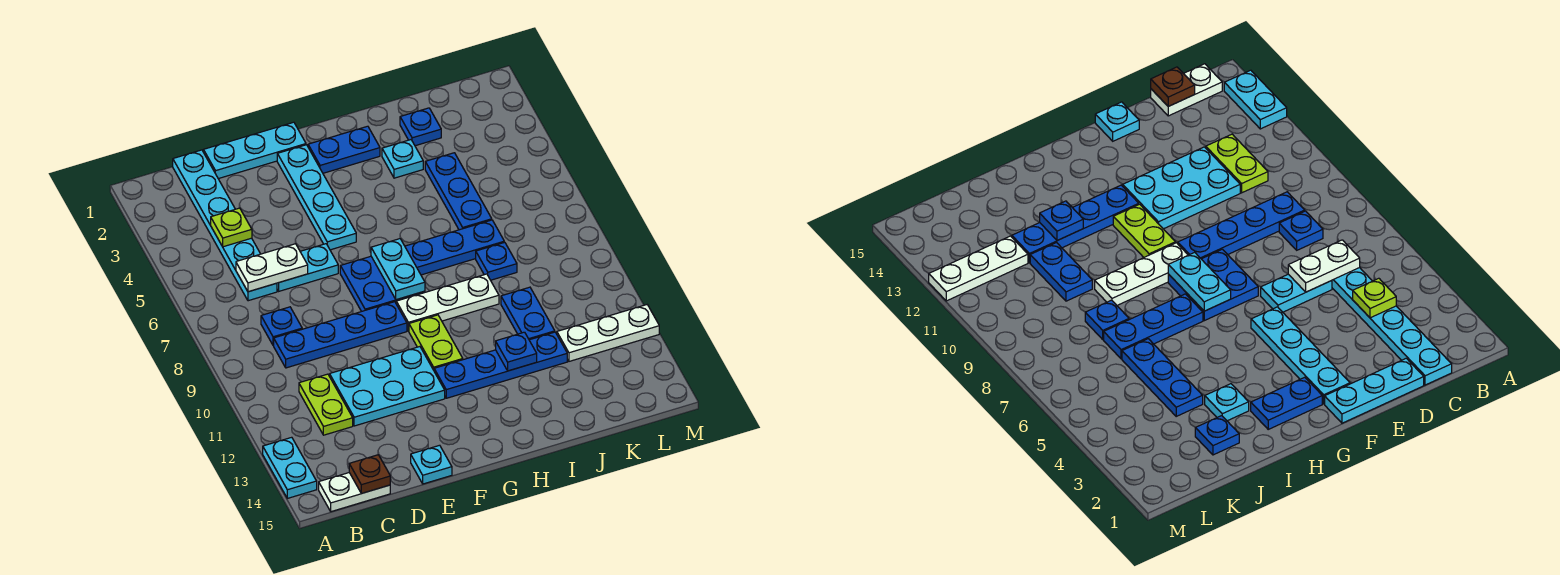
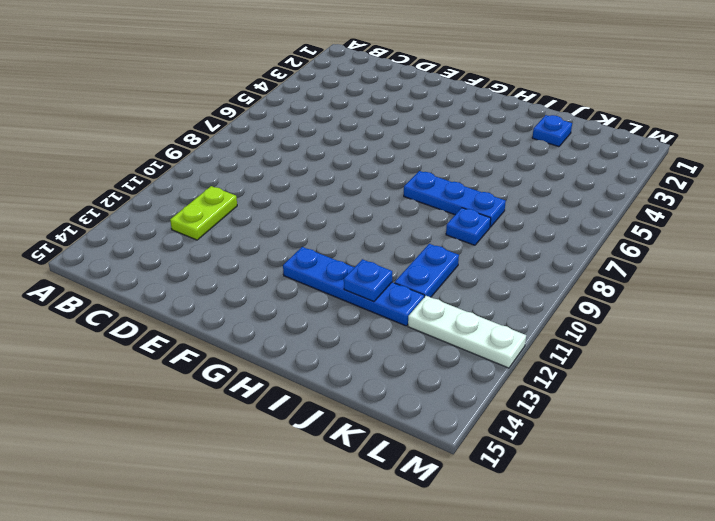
none -> cyan 1x2 plate [263,437,317,498]
none -> white 1x2 plate [319,473,390,512]
none -> cyan 1x6 plate [173,150,277,301]

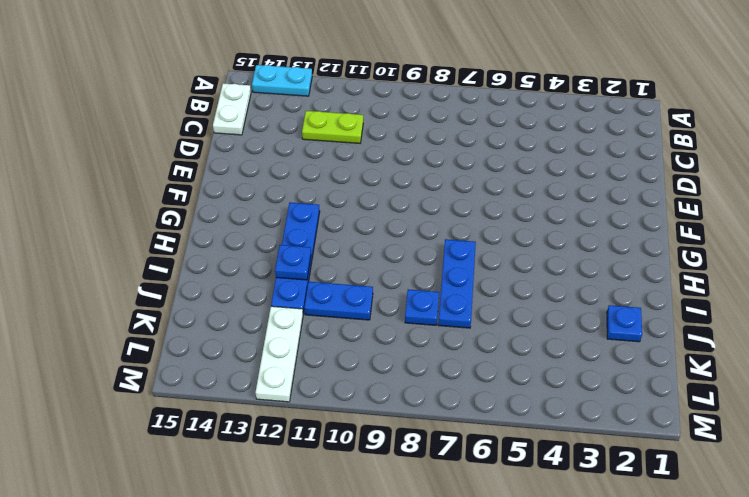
none -> cyan 1x6 plate [173,150,277,301]
none -> blue 1x1 plate [261,307,302,346]
none -> blue 1x4 plate [274,302,407,368]

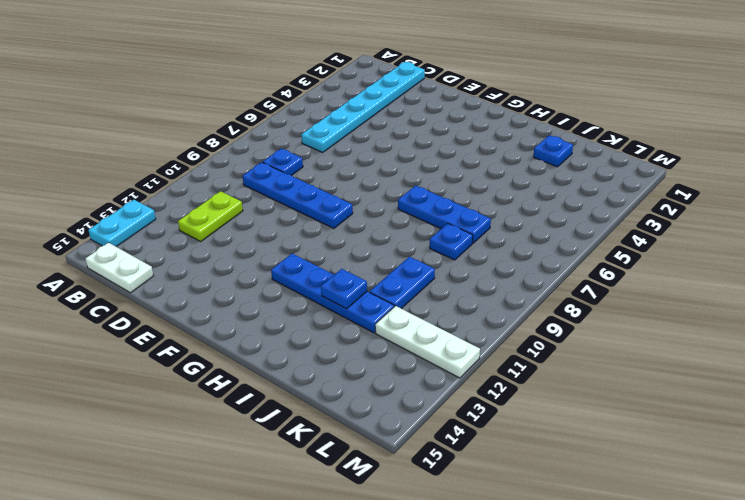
none -> cyan 1x3 plate [203,122,306,179]
none -> cyan 1x2 plate [277,244,338,291]
none -> cyan 2x3 plate [330,347,445,426]

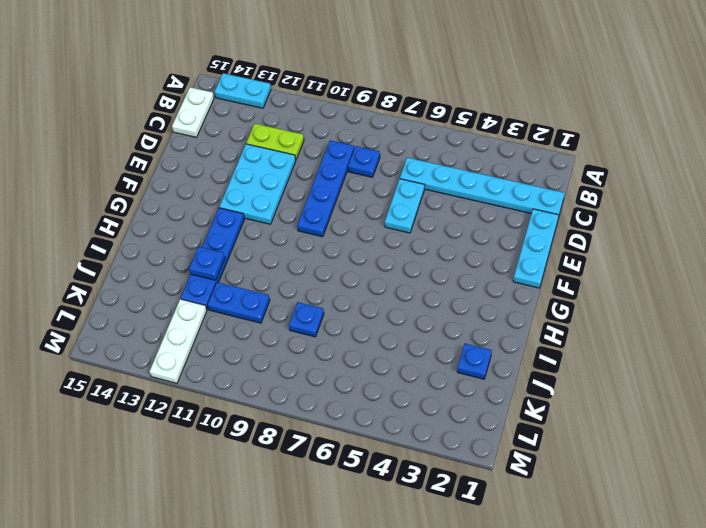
none -> cyan 1x1 plate [411,445,452,484]
none -> cyan 1x4 plate [277,145,356,250]
none -> blue 2x2 plate [340,256,425,311]

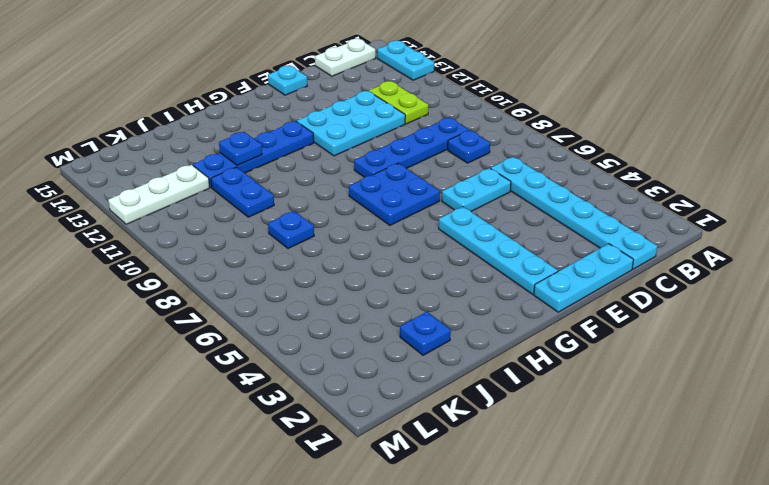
none -> blue 1x2 plate [308,126,380,173]
none -> white 1x3 plate [396,274,499,331]
none -> lime 1x2 plate [409,315,463,370]

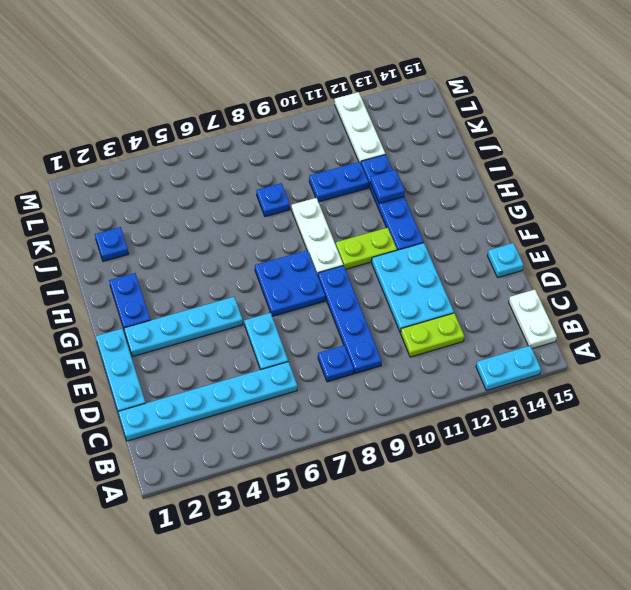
none -> blue 1x3 plate [405,220,504,275]
none -> cyan 1x1 plate [382,140,423,178]
none -> blue 1x3 plate [425,153,492,230]

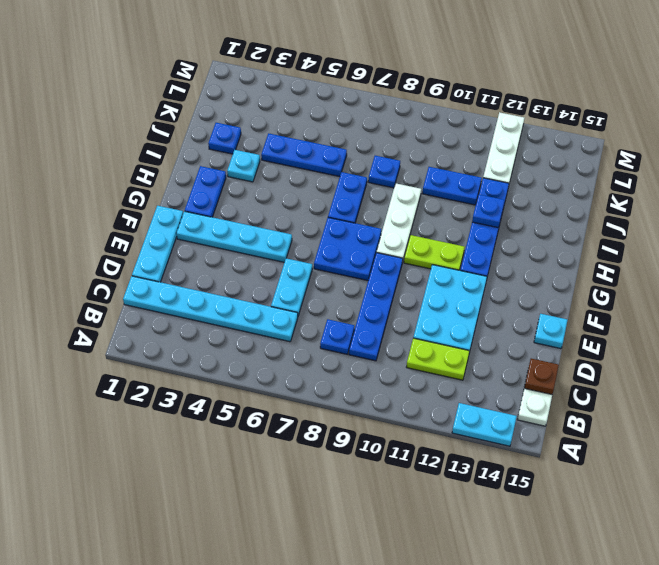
blue 1x2 plate [328,172,367,223] -> blue 1x3 plate [405,220,504,275]
none -> lime 1x1 plate [211,208,252,247]
none -> white 1x2 plate [236,244,308,292]
none -> cyan 1x2 plate [371,239,425,300]

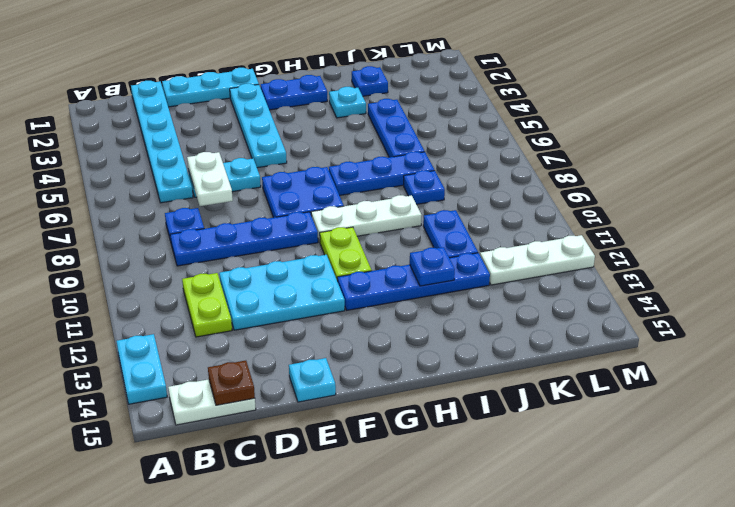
white 1x2 plate [187,152,233,206] -> white 1x2 plate turned to [236,244,308,292]
none -> lime 1x1 plate [211,208,252,247]
none -> cyan 1x2 plate [371,239,425,300]

